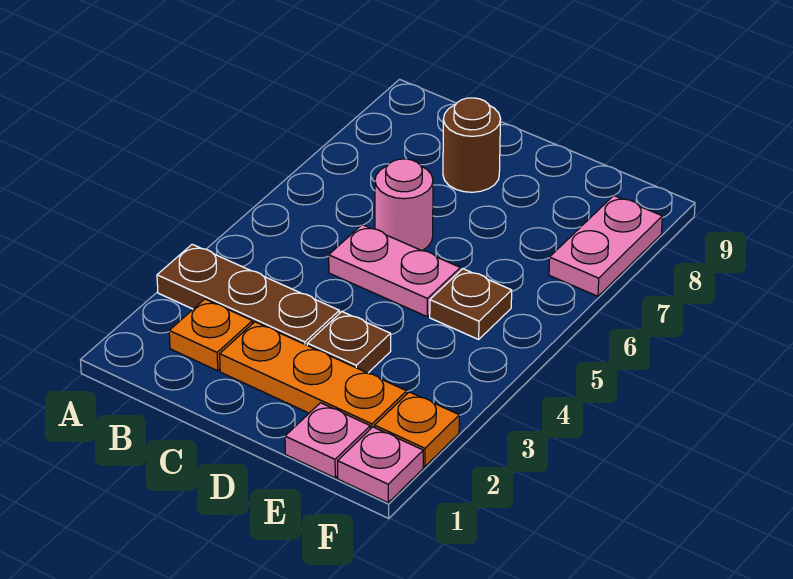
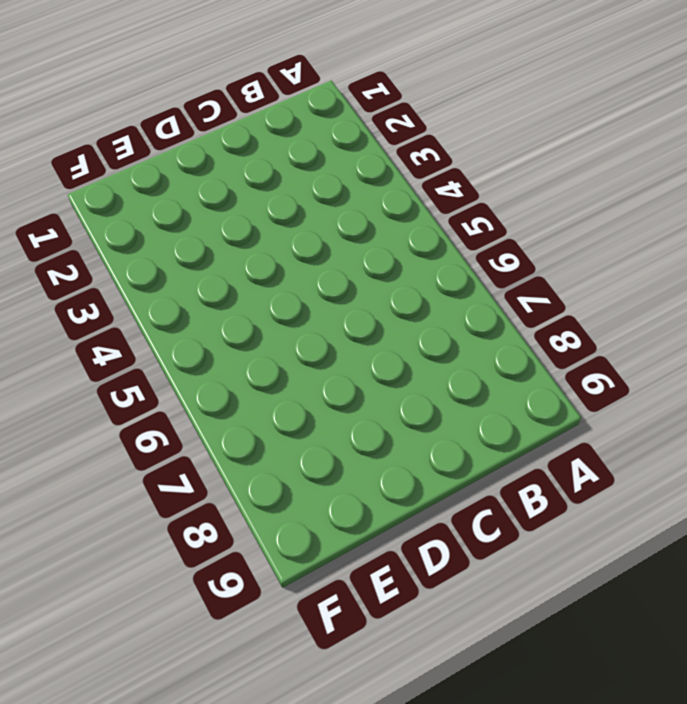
none -> brown 1x3 plate [157,244,339,345]
none -> orange 1x1 plate [169,299,253,371]
none -> orange 1x3 plate [220,322,407,429]

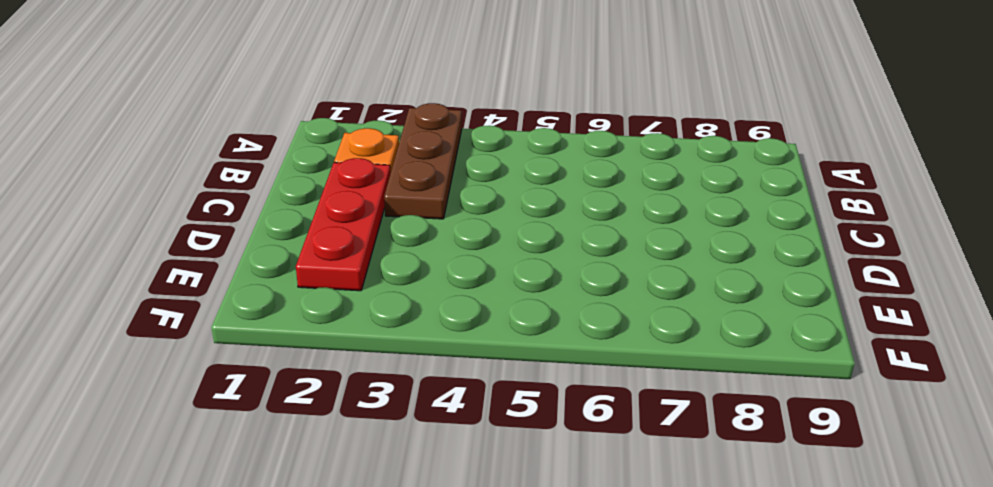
red 1x3 plate [296,158,390,291] -> orange 1x3 plate [220,322,407,429]
none -> pink 1x2 plate [329,225,460,316]
none -> pink 1x1 round brick [375,159,433,251]
none -> brown 1x1 round brick [443,98,501,192]

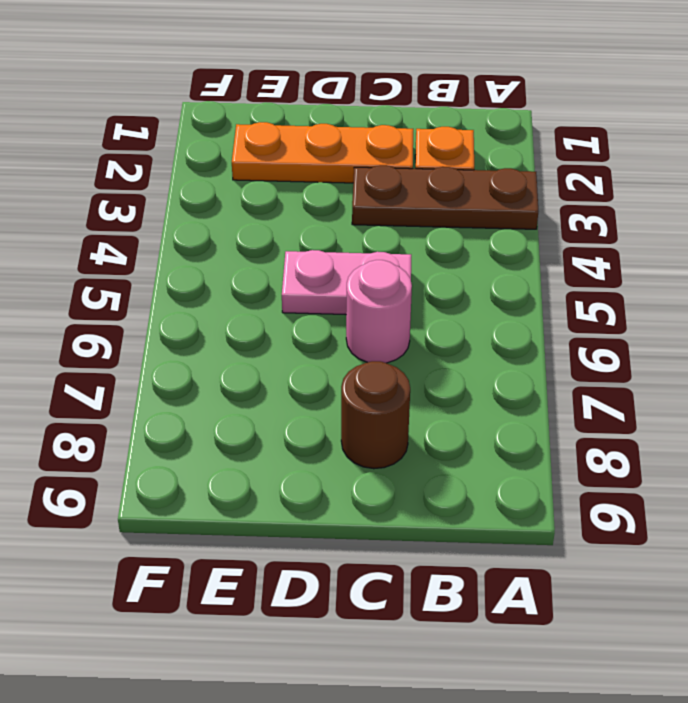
none -> brown 1x1 plate [307,312,391,373]
none -> pink 1x1 plate [285,403,370,478]
none -> brown 1x1 plate [430,269,512,339]

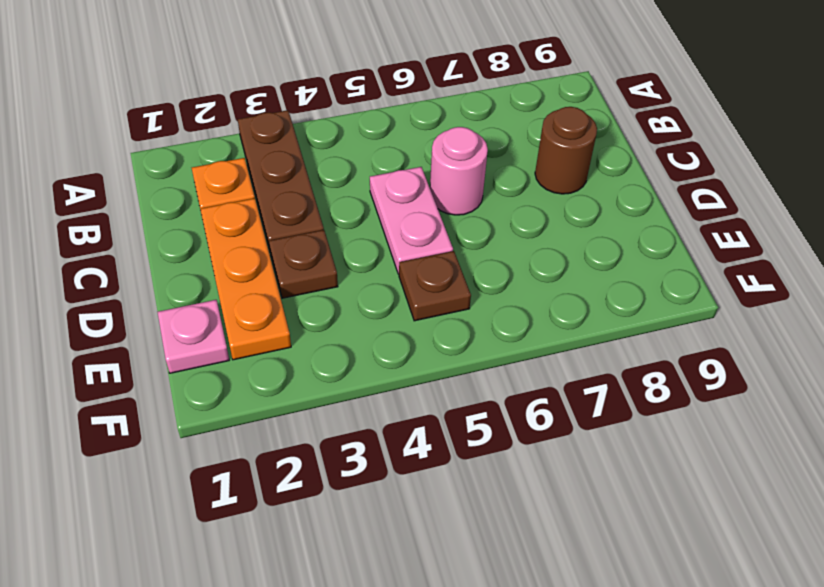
none -> pink 1x1 plate [338,427,423,503]
none -> orange 1x1 plate [375,392,459,467]
none -> pink 1x2 plate [549,196,662,296]

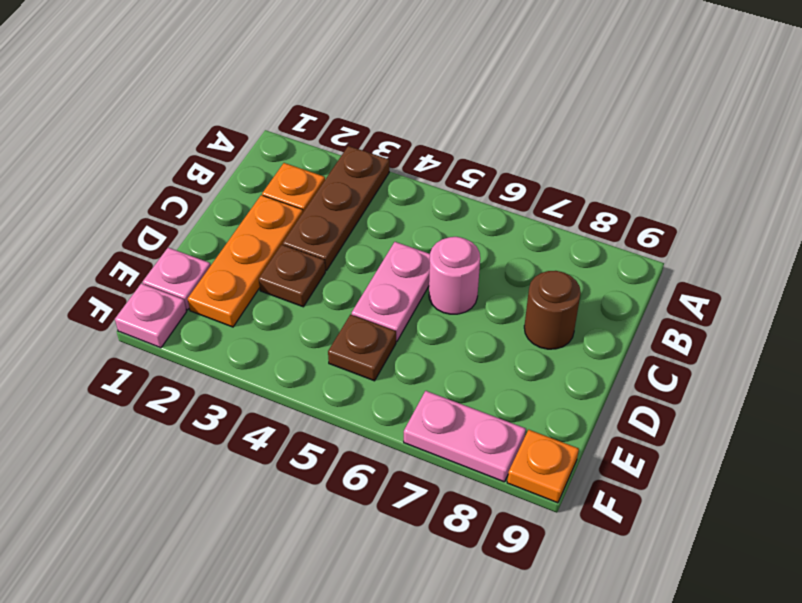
orange 1x1 plate [507,430,579,503] -> orange 1x1 plate moved to [375,392,459,467]

